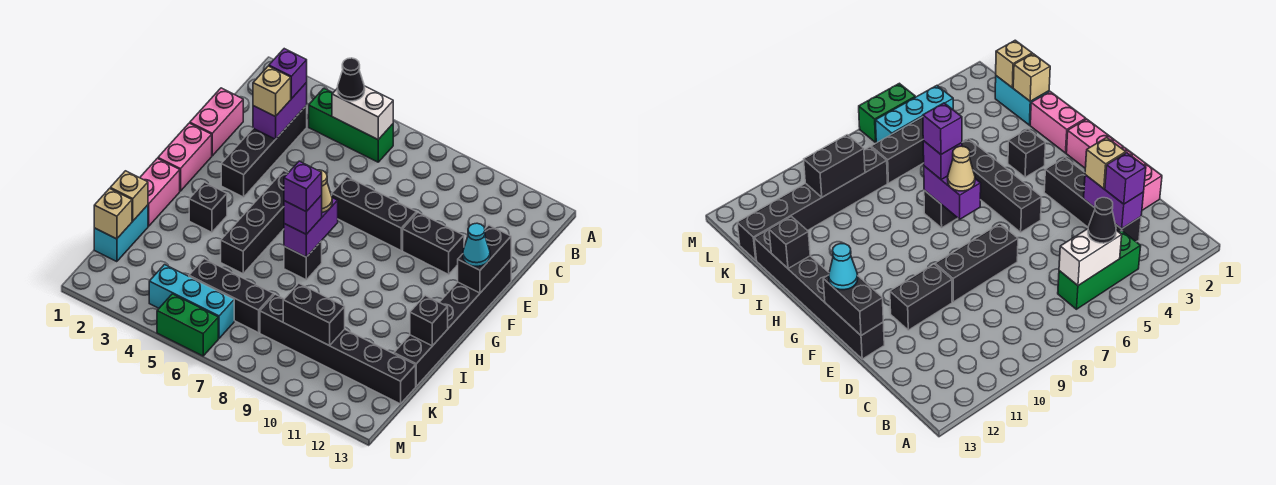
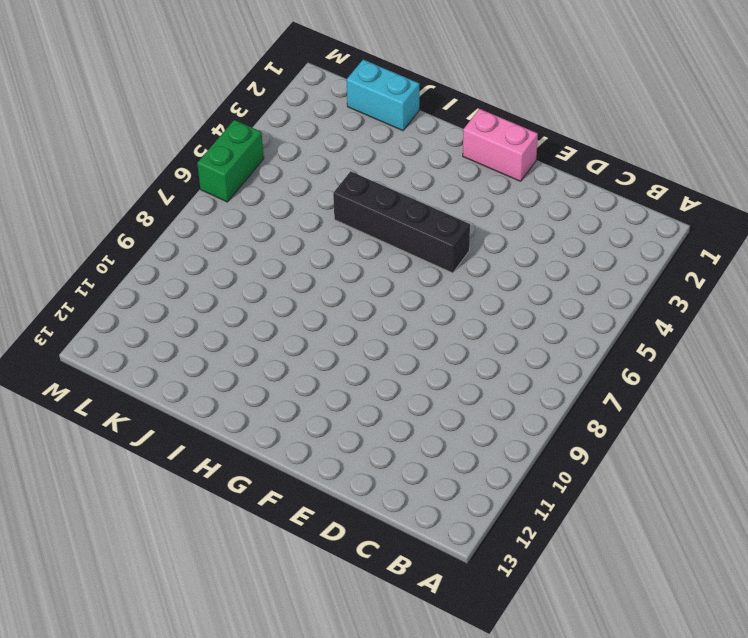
none -> green 1x3 brick [309,88,393,162]
none -> black 1x4 brick [221,106,307,197]
none -> pink 1x2 brick [190,88,243,156]
none -> black 1x3 brick [332,177,417,251]

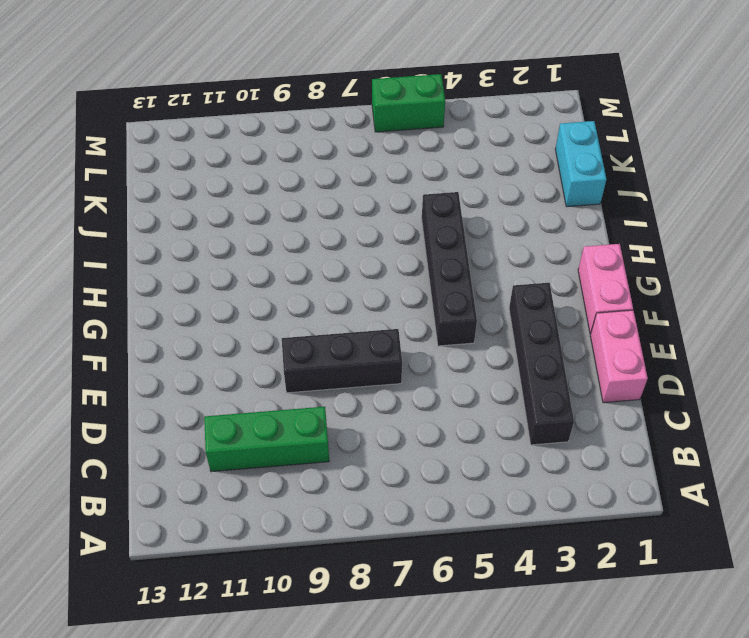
green 1x3 brick [204,407,329,472] -> green 1x3 brick moved to [309,88,393,162]
none -> black 1x2 brick [403,213,464,274]
none -> black 1x6 brick [394,260,511,386]
none -> pink 1x2 brick [140,158,180,226]
none -> black 1x1 brick [189,182,227,232]

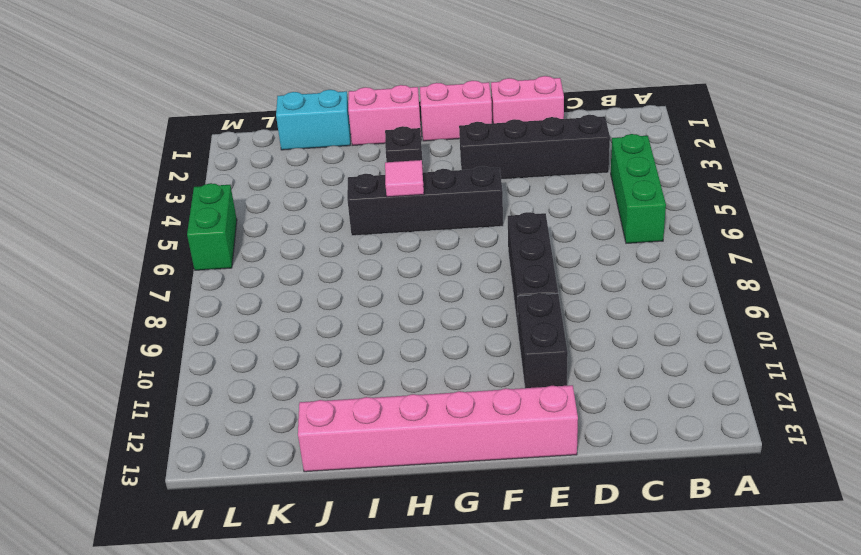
pink 1x6 brick [298,385,578,472] -> black 1x6 brick [394,260,511,386]
pink 1x1 tile [385,160,424,197] -> none
none -> black 1x1 brick [284,241,322,280]
none -> black 1x3 brick [189,259,274,333]
none -> black 1x6 brick [260,294,416,404]
none -> cyan 1x3 brick [149,265,234,338]

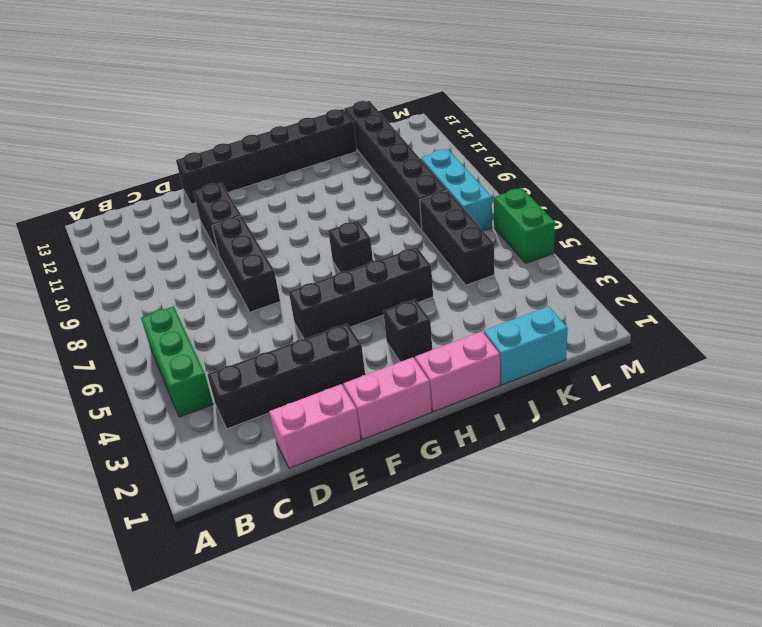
cyan 1x3 brick [421,149,492,231] -> cyan 1x3 brick moved to [149,265,234,338]
none -> white 1x2 brick [332,86,393,139]
none -> purple 1x2 brick [253,83,307,139]
none -> black 1x2 brick [458,225,511,293]
none -> purple 1x2 brick [284,198,338,257]

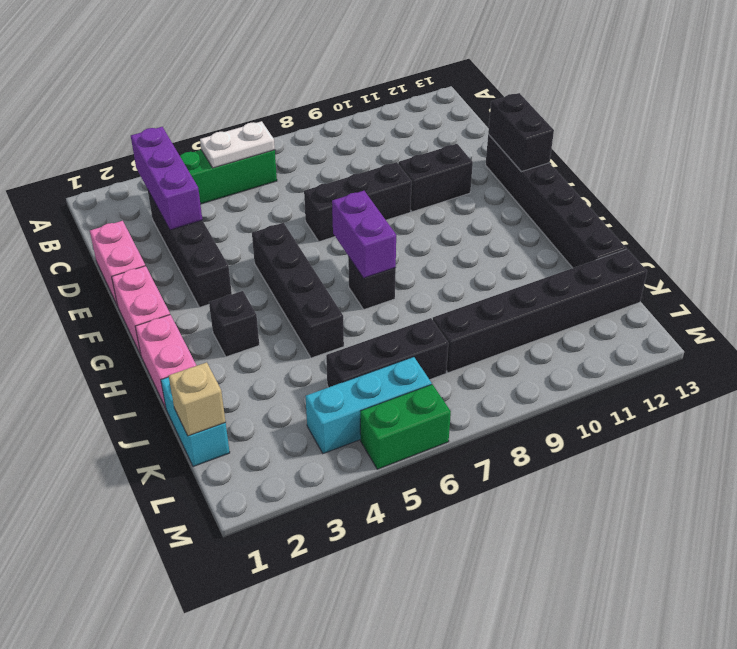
purple 1x3 brick [131,127,202,230] -> purple 1x2 brick [253,83,307,139]
white 1x2 plate [200,121,275,168] -> white 1x2 brick [332,86,393,139]
none -> black 1x1 brick [410,296,448,346]
none -> tan 1x1 brick [110,171,148,221]
none -> black 1x2 brick [283,283,345,346]
none -> black 1x1 cone [337,58,365,101]

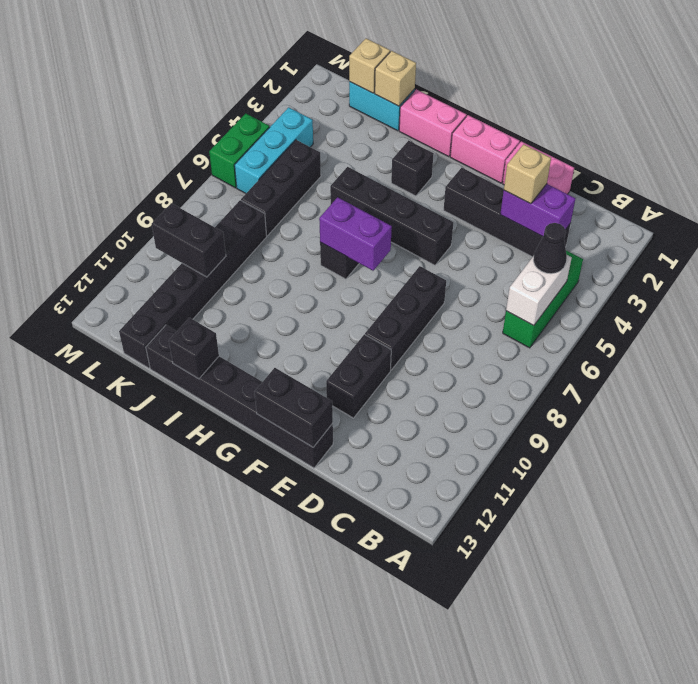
black 1x2 brick [152,203,226,277] -> black 1x2 brick turned to [283,283,345,346]
none -> purple 1x1 brick [269,49,307,99]
none -> cyan 1x1 cone [463,223,490,266]
none -> tan 1x1 cone [318,170,332,212]
none -> purple 1x1 brick [284,195,322,234]

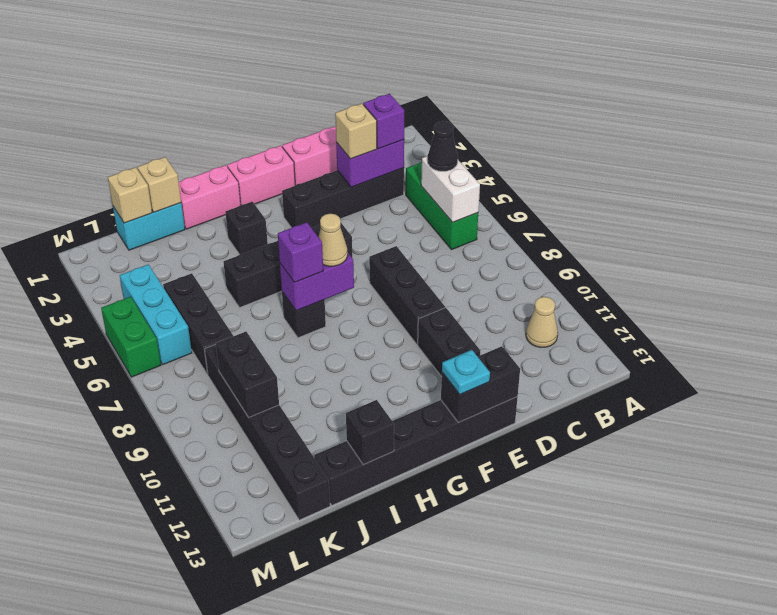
tan 1x1 cone [526,297,558,347] -> none
cyan 1x1 plate [442,350,490,394] -> cyan 1x1 cone [463,223,490,266]
none -> purple 1x1 brick [284,161,322,212]

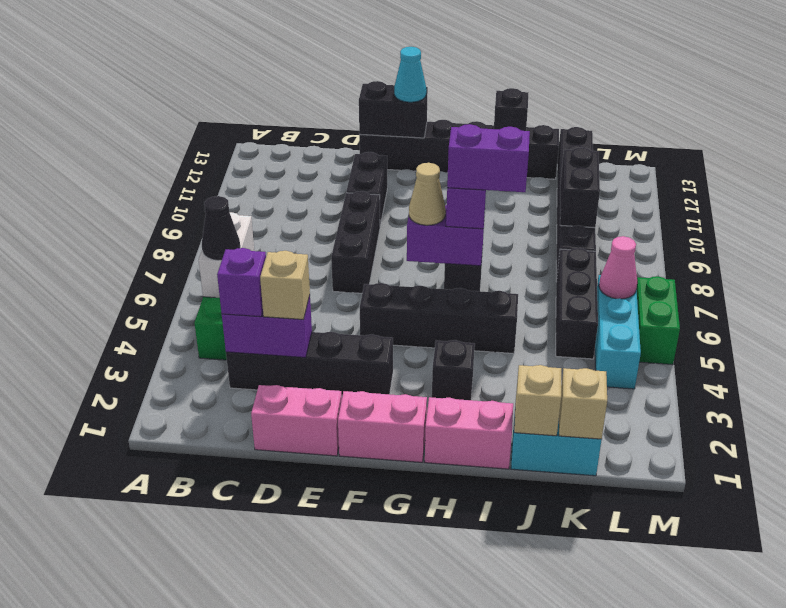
purple 1x2 brick [447,124,530,192] -> purple 1x1 brick [284,161,322,212]
pink 1x1 cone [599,236,637,299] -> none

